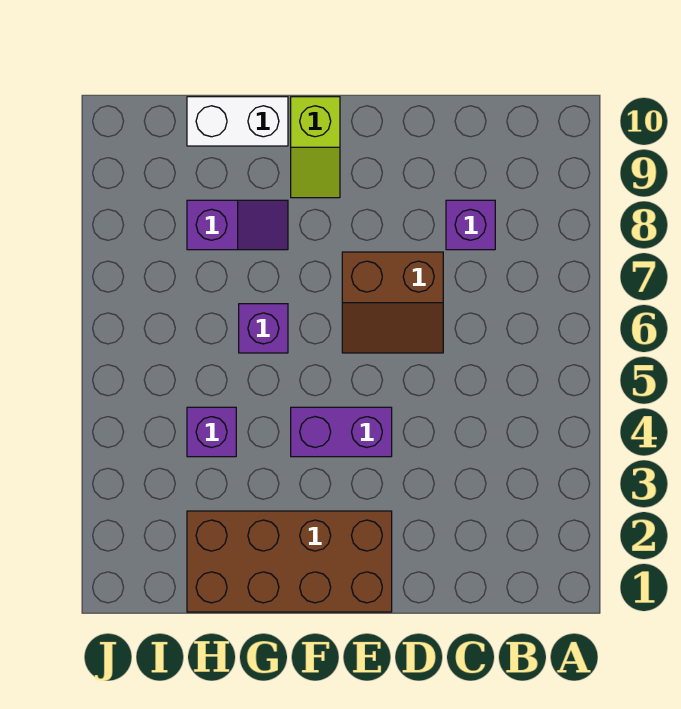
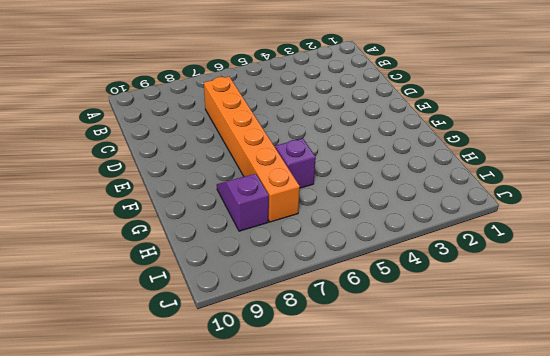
orange 1x6 brick [204,77,300,222] -> brown 2x2 slope [342,252,443,353]
none -> purple 1x1 brick [446,200,495,250]
none -> brown 2x4 brick [187,511,392,612]

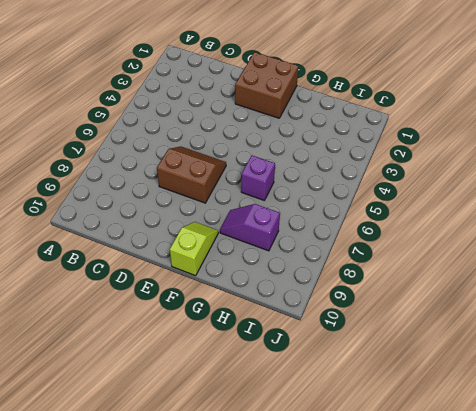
brown 2x2 brick [235,52,298,118] -> brown 2x4 brick [187,511,392,612]
none -> purple 1x1 brick [446,200,495,250]
none -> purple 1x2 brick [291,407,392,457]

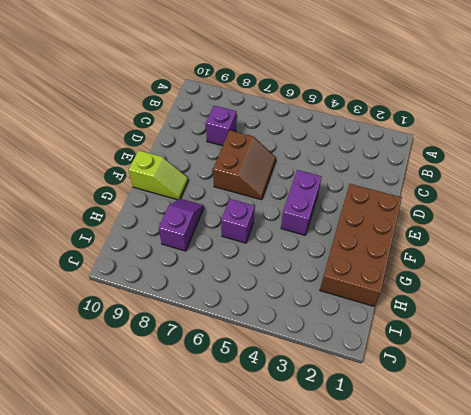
none -> white 1x2 brick [187,97,288,146]
none -> purple 1x1 brick [187,407,236,457]

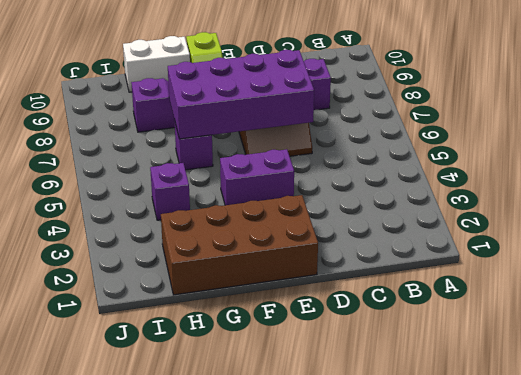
purple 2x4 brick [168,50,314,139] -> none

